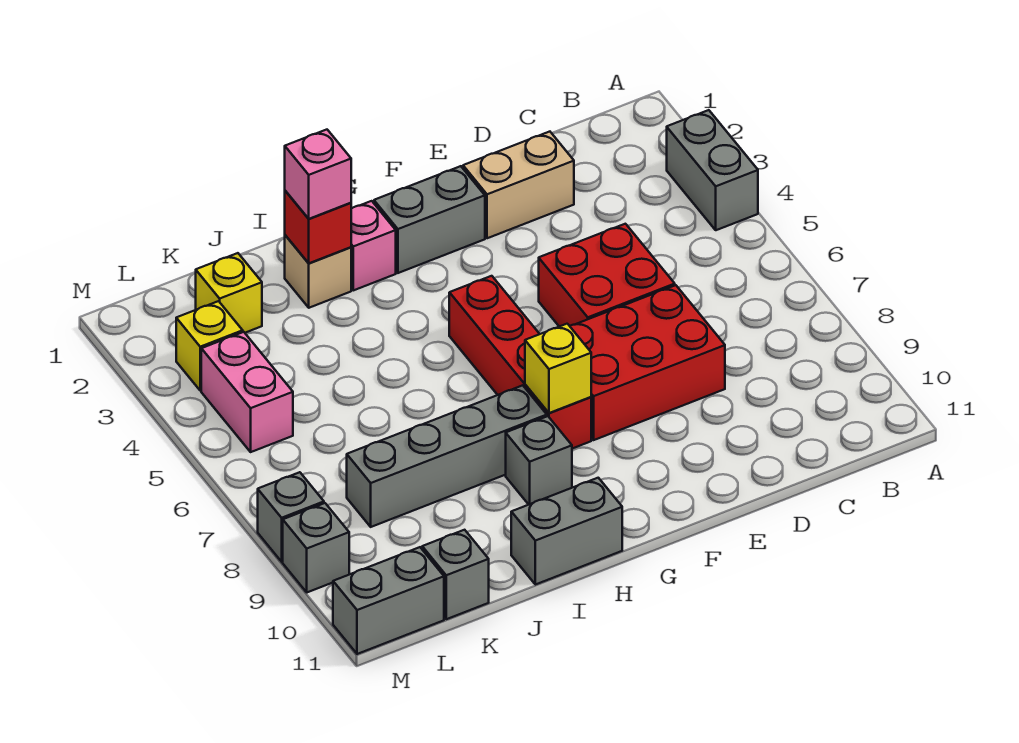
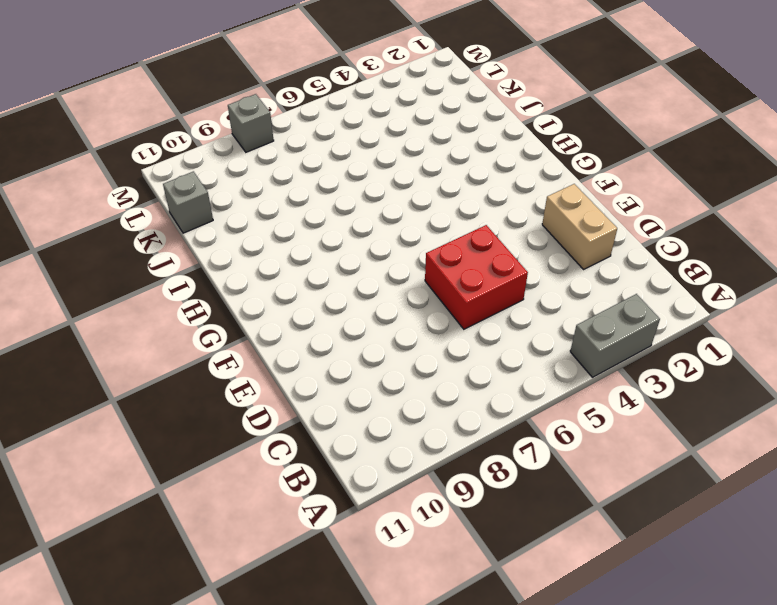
none -> red 2x3 brick [570,285,725,440]
none -> grey 1x2 brick [374,166,485,273]
none -> red 1x4 brick [449,276,591,449]

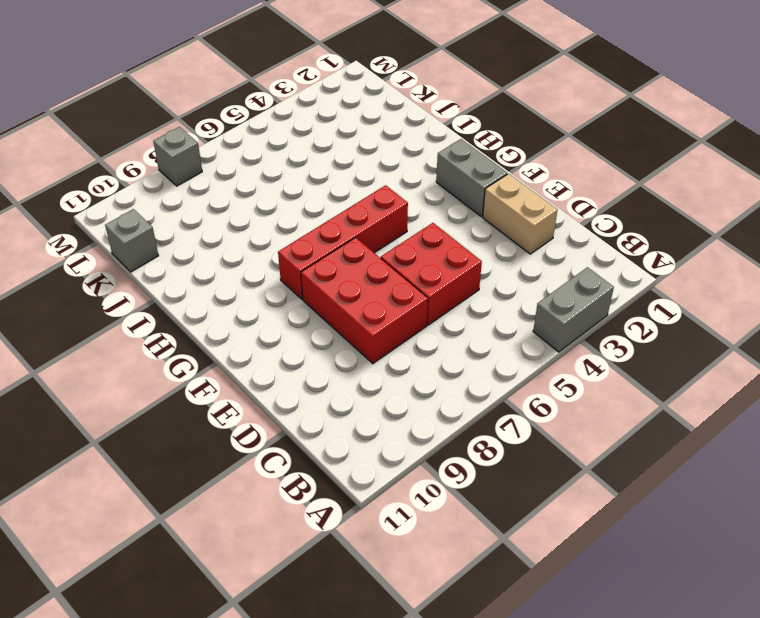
none -> pink 1x1 brick [351,201,396,290]
none -> grey 1x4 brick [347,385,547,527]
none -> grey 1x1 brick [506,416,572,505]

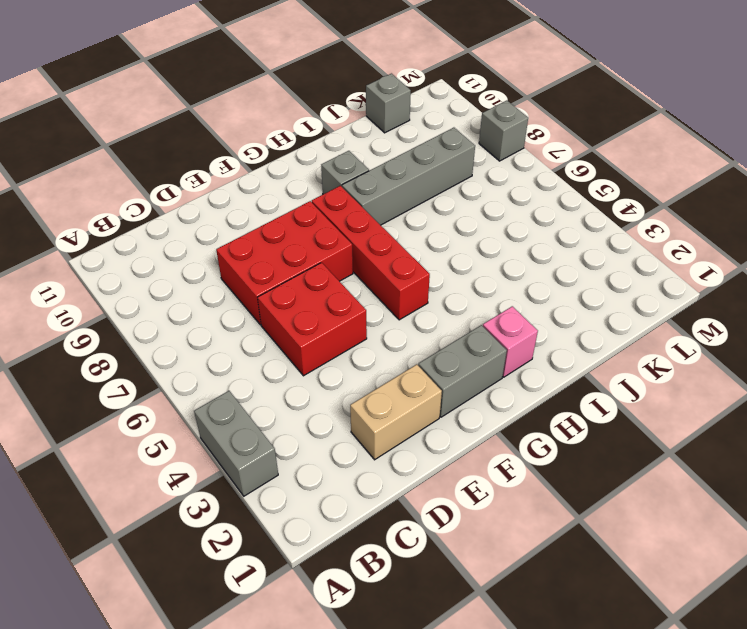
none -> grey 1x2 brick [511,478,622,585]
none -> tan 1x1 brick [285,235,351,308]
none -> yellow 1x1 brick [196,253,262,333]

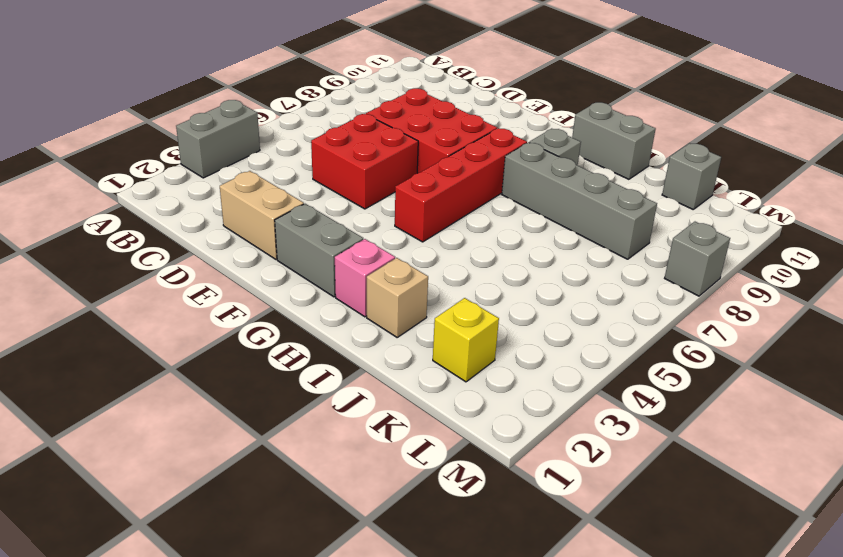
none -> yellow 1x1 brick [176,301,243,391]
none -> pink 1x2 brick [201,332,293,452]
none -> grey 1x2 brick [333,547,444,654]

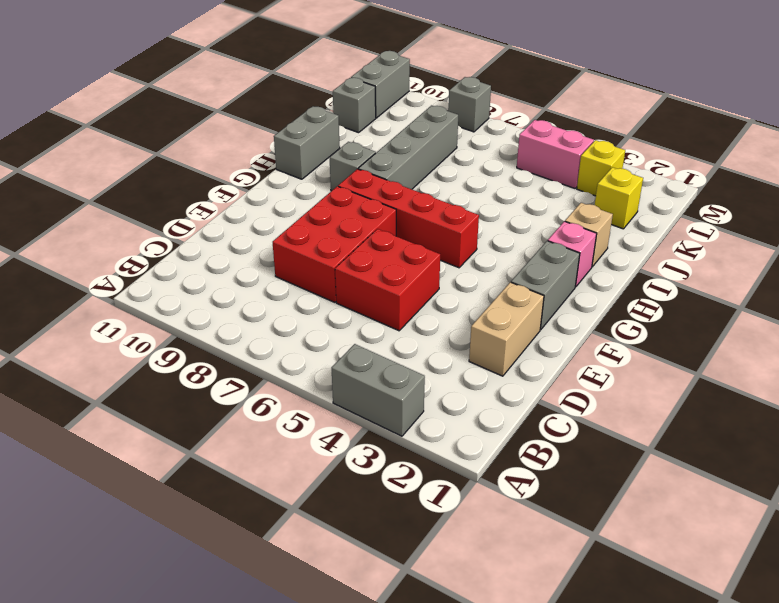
none -> grey 1x1 brick [283,503,349,592]
none -> yellow 1x1 brick [525,324,591,413]
none -> red 1x1 brick [285,191,351,263]

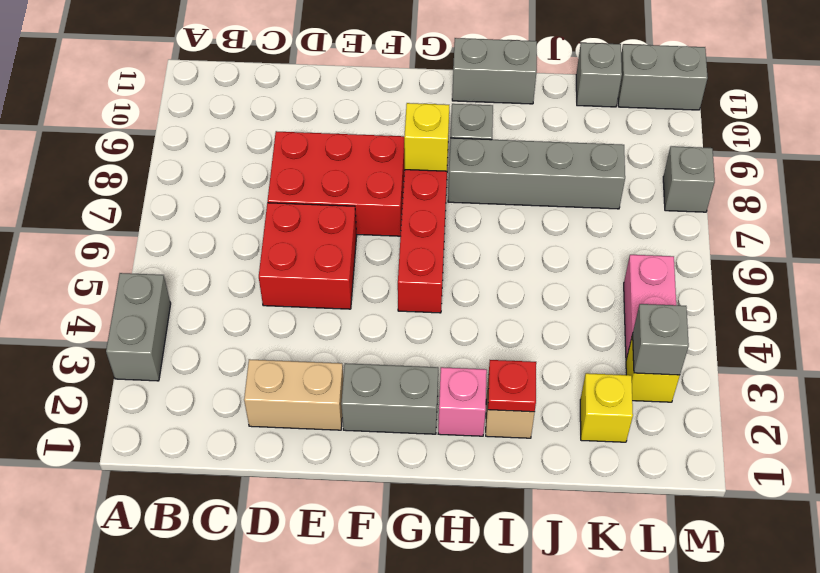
red 1x1 plate [488,360,536,412] -> red 1x1 brick [285,191,351,263]
grey 1x1 brick [633,304,689,375] -> grey 1x1 brick moved to [283,503,349,592]
none -> pink 1x1 brick [285,130,351,219]

